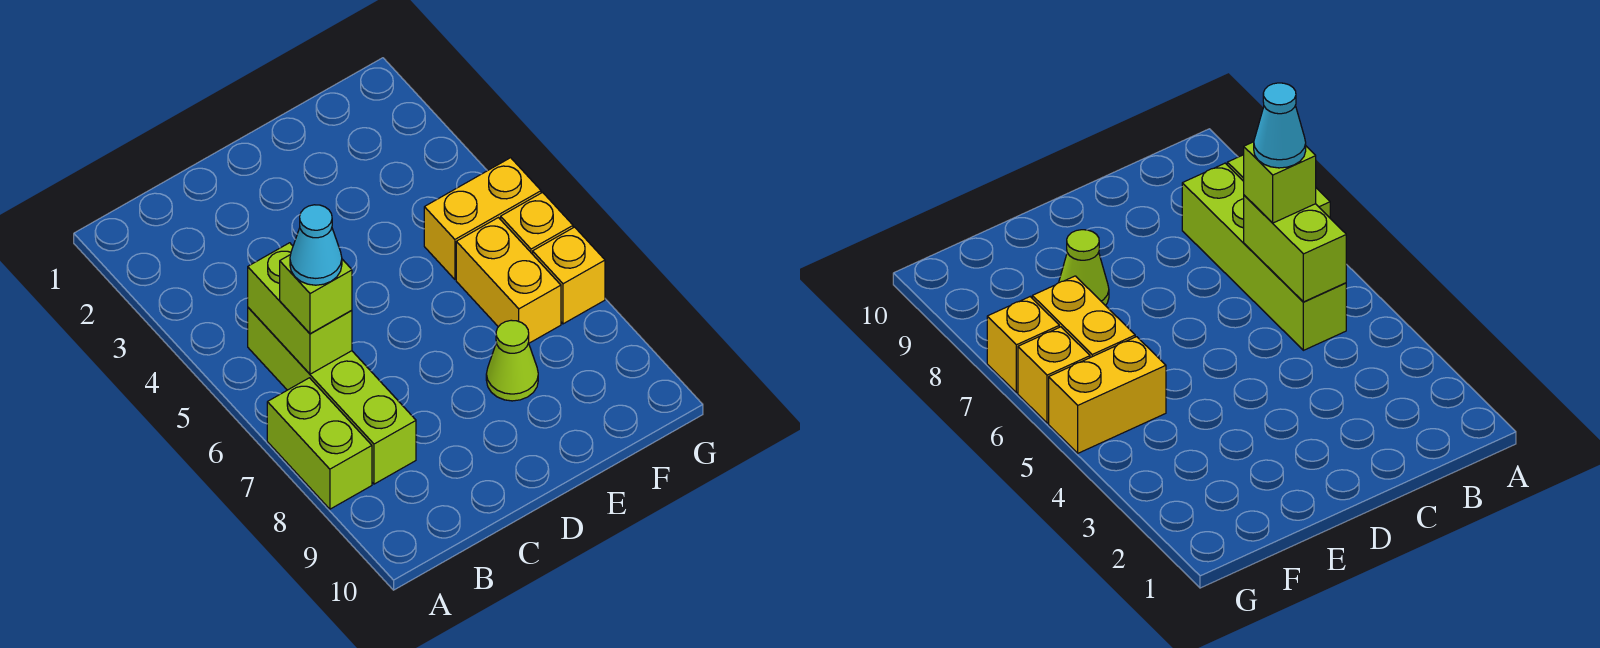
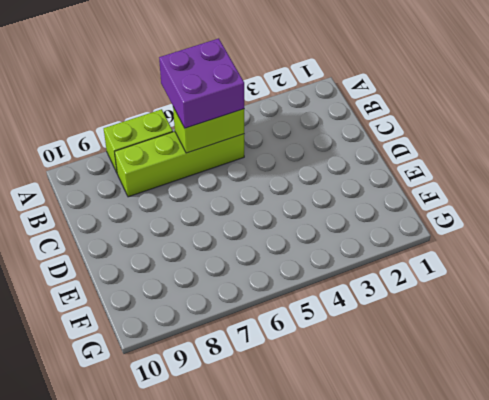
purple 2x2 brick [159,38,244,128] -> lime 1x1 brick [280,255,352,334]
none -> lime 1x1 cone [486,320,538,401]
none -> yellow 1x2 brick [424,158,541,279]

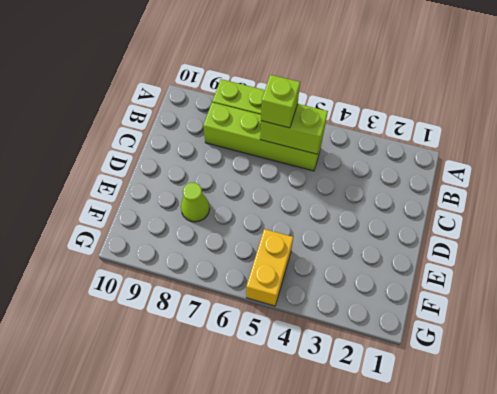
none -> yellow 1x2 brick [456,218,561,343]
none -> yellow 1x1 brick [501,192,573,254]

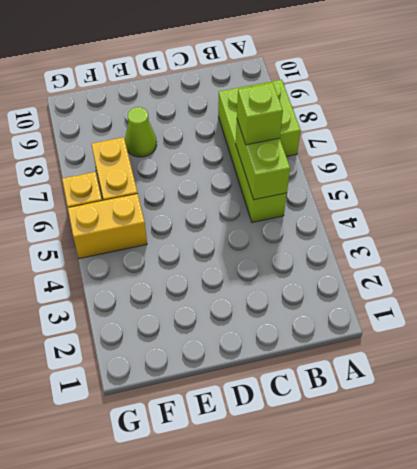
none -> yellow 1x1 brick [533,227,605,324]
none -> cyan 1x1 cone [290,205,342,285]

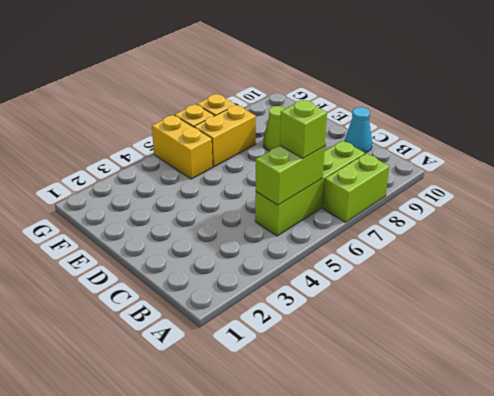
cyan 1x1 cone [345,107,372,153] -> cyan 1x1 cone moved to [290,205,342,285]

